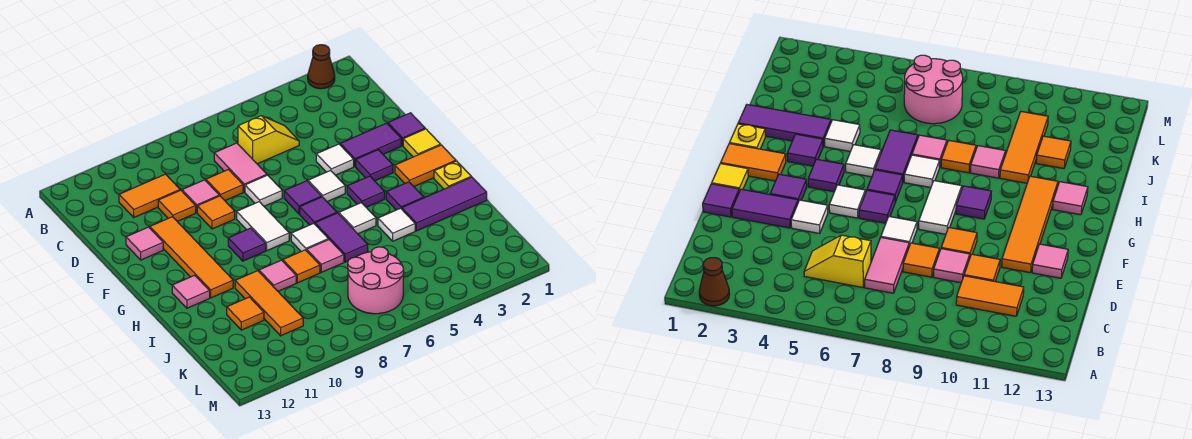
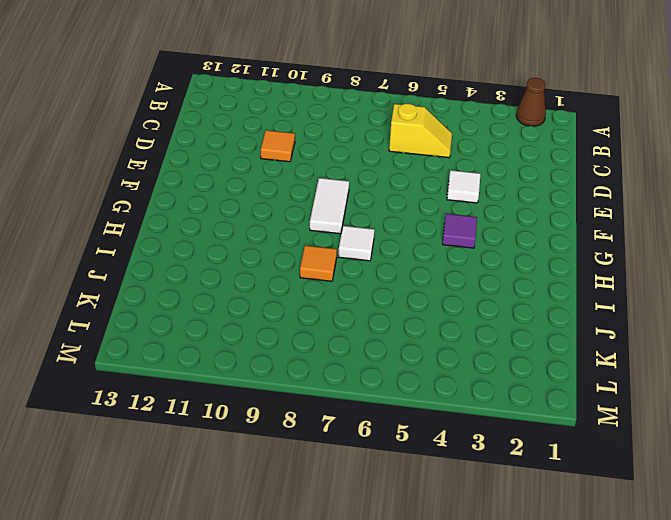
none -> pink 1x2 tile [214,143,267,192]
none -> orange 1x2 tile [119,174,180,217]
none -> orange 1x1 tile [206,170,243,201]
none -> pink 1x1 tile [182,180,219,213]

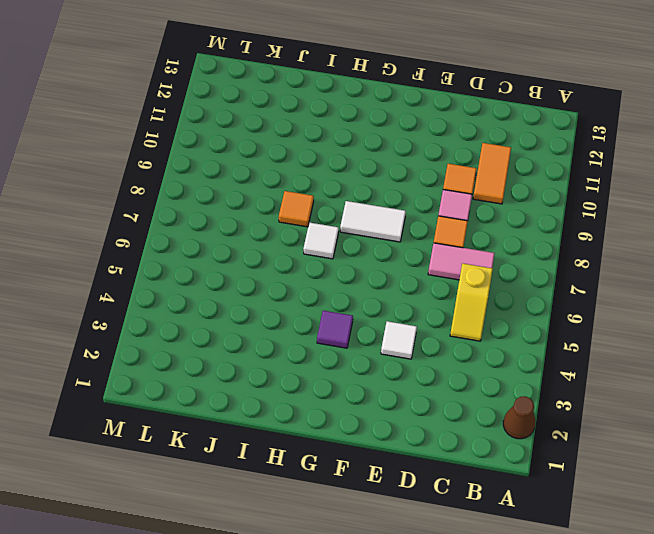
none -> purple 1x1 tile [388,113,425,146]
none -> purple 1x2 tile [340,123,401,167]
none -> white 1x1 tile [245,175,282,206]
none -> orange 1x1 tile [197,196,235,229]

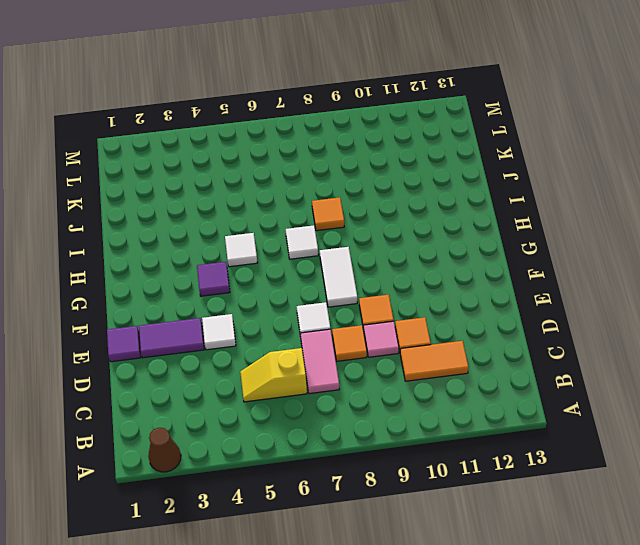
none -> orange 1x4 tile [150,217,233,298]
none -> pink 1x1 tile [126,227,163,260]
none -> yellow 1x1 tile [403,129,441,157]
none -> purple 1x1 tile [356,150,393,181]

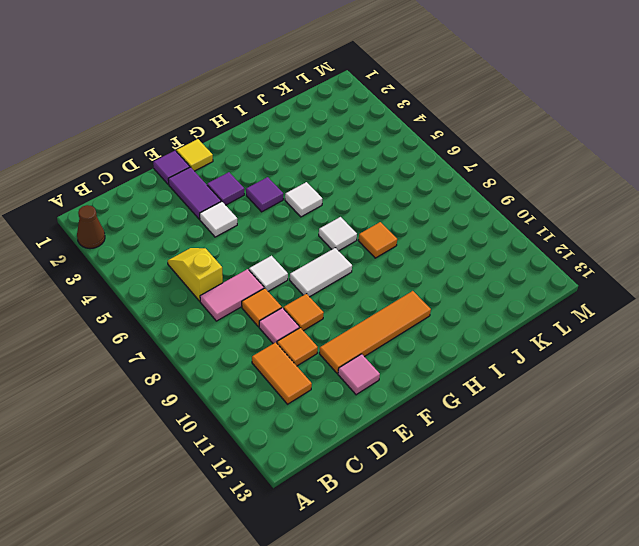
none -> white 1x1 tile [308,171,345,202]
none -> purple 1x1 tile [284,181,322,214]
none -> orange 1x2 tile [395,145,456,186]
none -> purple 1x1 tile [300,197,337,225]

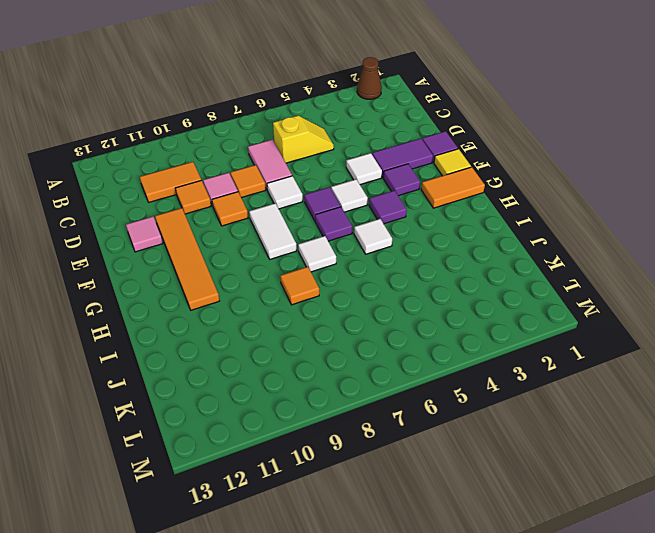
none -> purple 1x1 tile [228,228,266,261]
none -> yellow 1x1 plate [434,161,471,189]
none -> purple 1x1 tile [386,182,424,210]
none -> purple 1x2 tile [315,213,368,262]

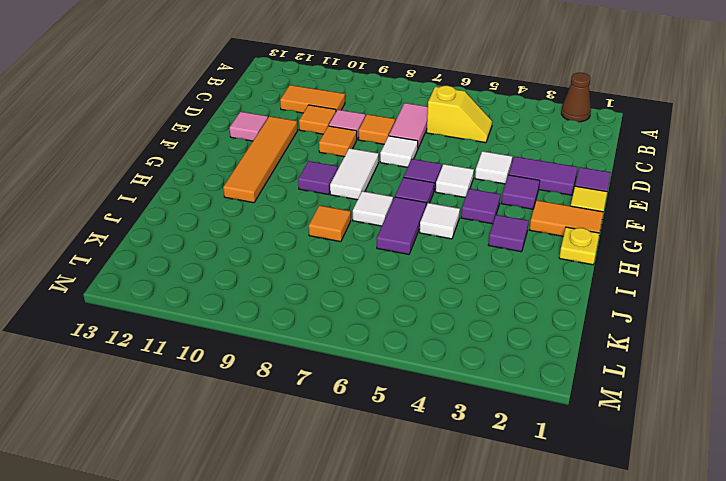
none -> pink 1x1 tile [172,275,210,308]
none -> purple 1x3 tile [402,177,487,231]
none -> white 1x1 tile [378,208,415,241]
none -> pink 1x1 tile [307,240,344,272]

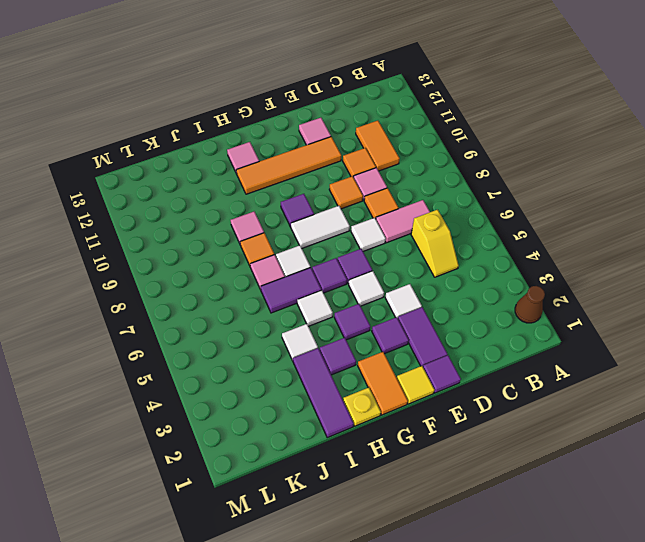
none -> orange 1x3 tile [235,271,303,336]
none -> orange 1x1 tile [227,297,264,330]
none -> pink 2x2 round brick [348,247,404,314]

